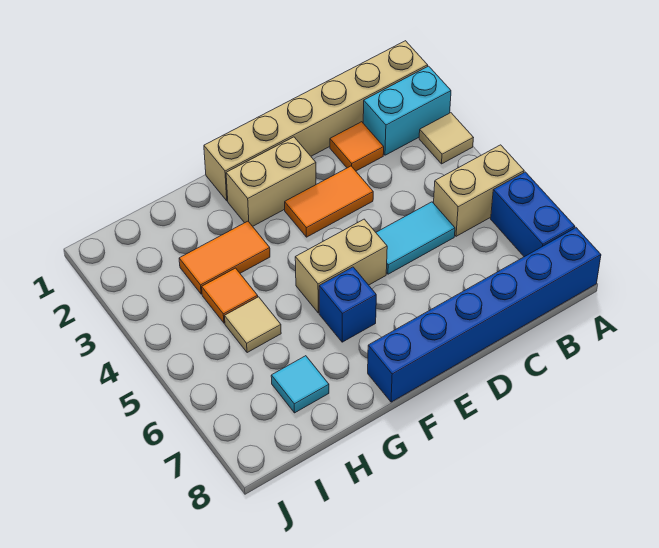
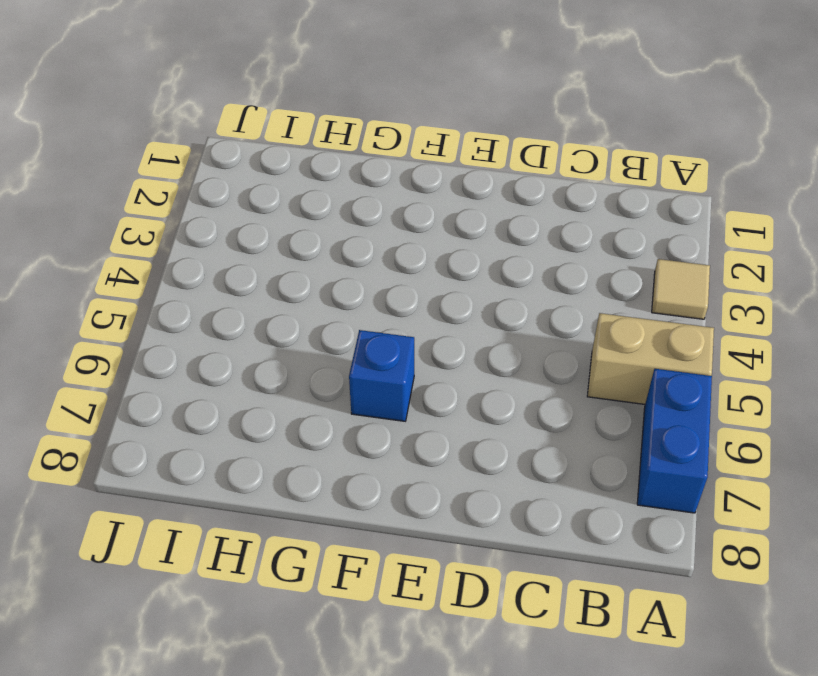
none -> tan 1x6 brick [204,41,428,201]
none -> cyan 1x2 brick [363,66,451,155]
none -> blue 1x6 brick [368,228,601,402]

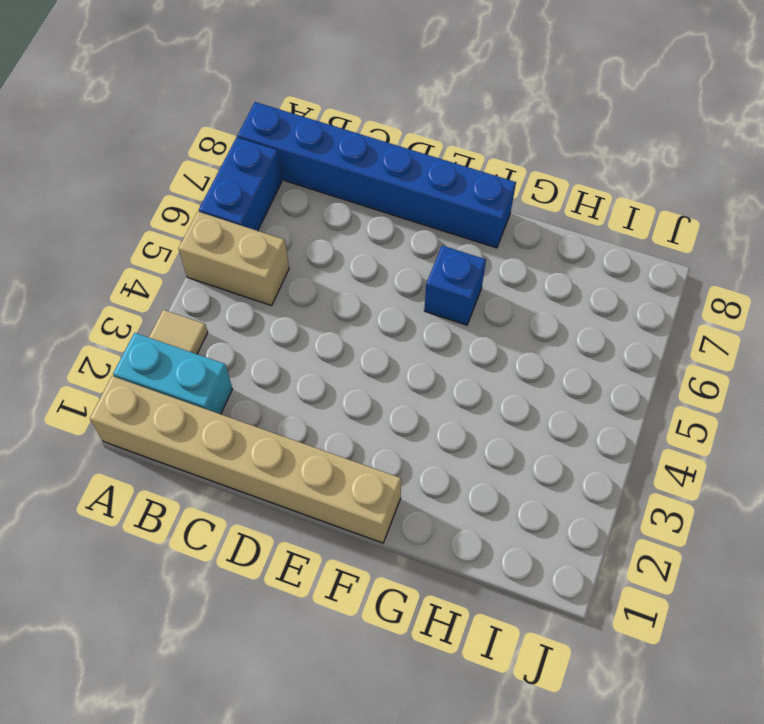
none -> orange 1x1 tile [330,122,384,171]
none -> cyan 1x2 tile [376,202,455,274]
none -> orange 1x2 tile [285,166,373,237]

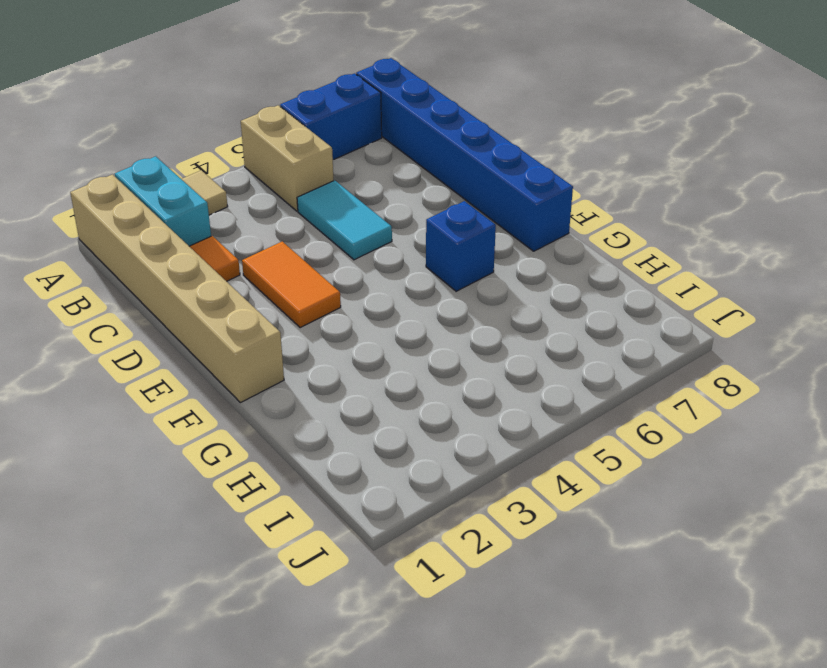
none -> tan 1x2 brick [226,137,316,226]
none -> tan 1x2 brick [295,219,387,313]
none -> orange 1x2 tile [179,221,270,294]

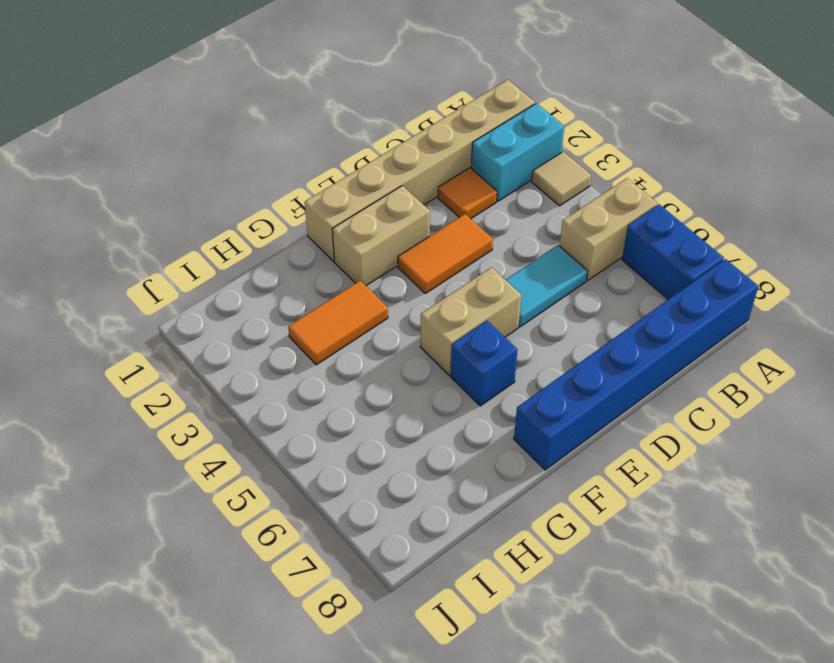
none -> orange 1x1 tile [202,268,258,323]
none -> tan 1x1 tile [225,297,281,353]
none -> cyan 1x1 tile [271,356,329,413]

